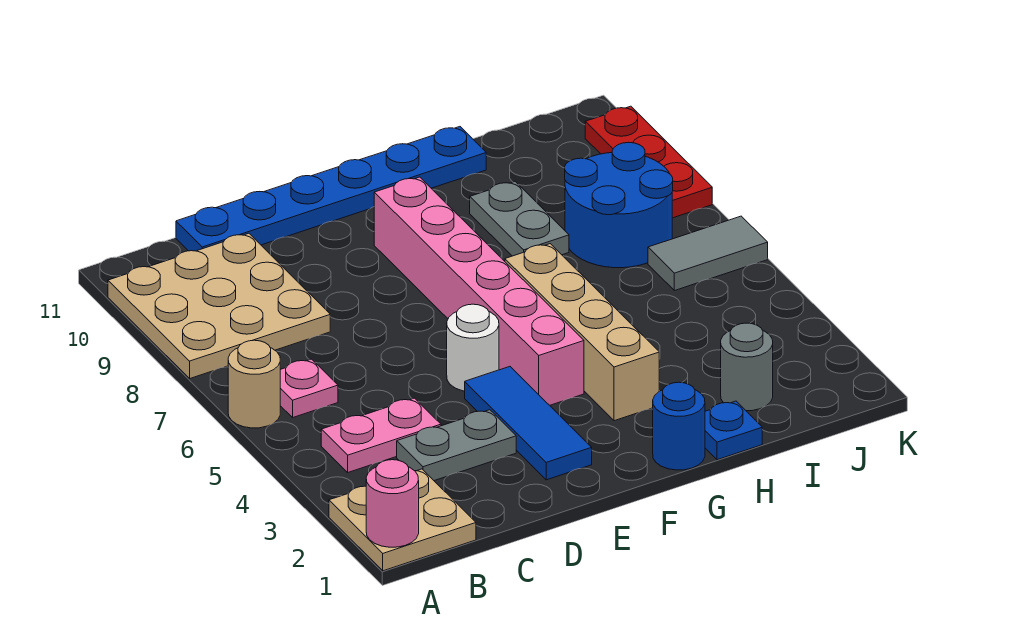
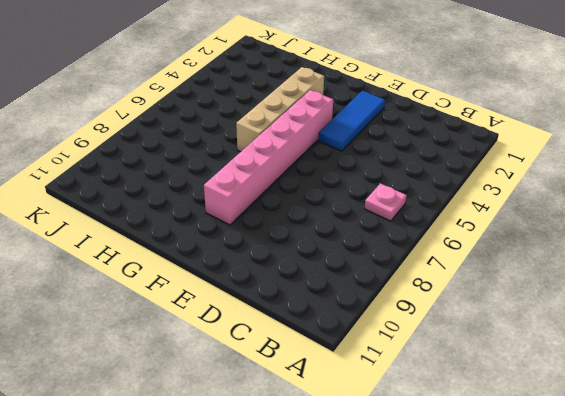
none -> tan 2x2 plate [329,469,476,571]
none -> tan 1x1 round brick [228,340,280,428]
none -> tan 3x3 plate [108,233,330,378]

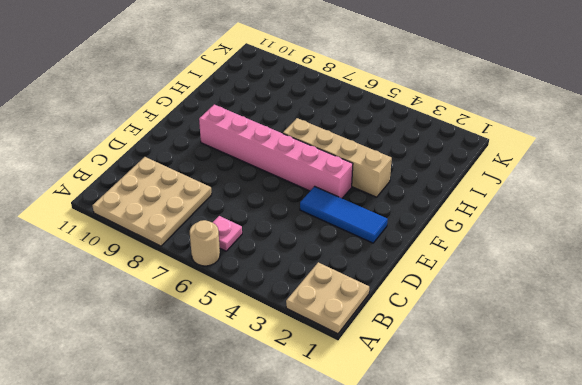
none -> pink 1x2 plate [321,398,441,472]
none -> grey 1x2 plate [397,410,516,481]
none -> blue 1x6 plate [176,127,486,251]

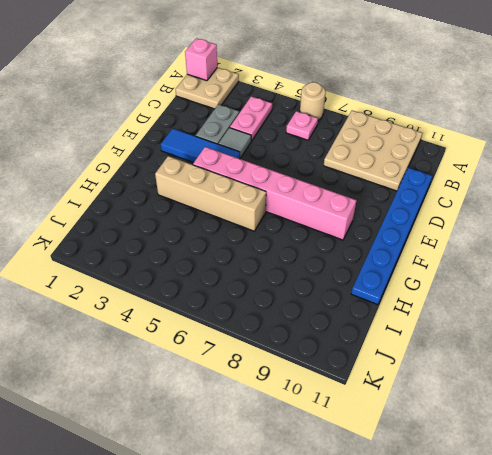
pink 1x1 brick [185,38,217,81] -> pink 1x1 round brick [366,460,419,547]
grey 1x1 tile [218,128,251,158] -> none
none -> white 1x1 round brick [447,304,499,391]
none -> blue 1x1 round brick [653,382,705,470]
none -> blue 1x1 plate [705,401,762,460]

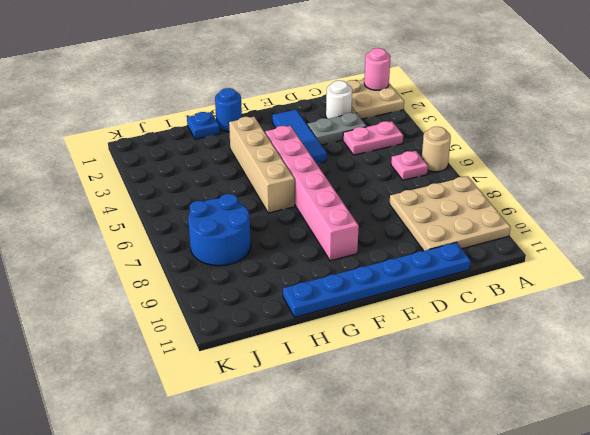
white 1x1 round brick [326,81,352,119] -> white 1x1 round brick moved to [447,304,499,391]
none -> grey 1x2 plate [470,182,569,256]
none -> grey 1x1 round brick [721,323,773,411]
none -> grey 1x2 tile [648,216,768,291]

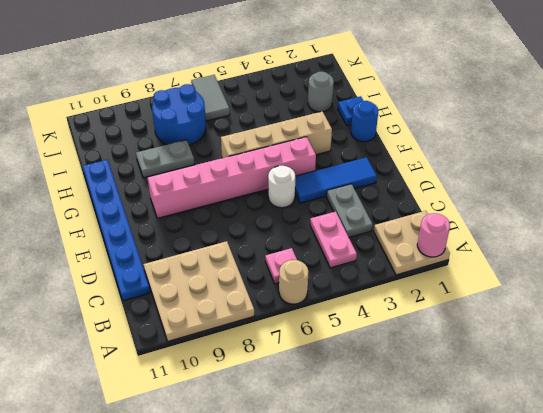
none -> red 1x3 plate [585,106,712,218]

